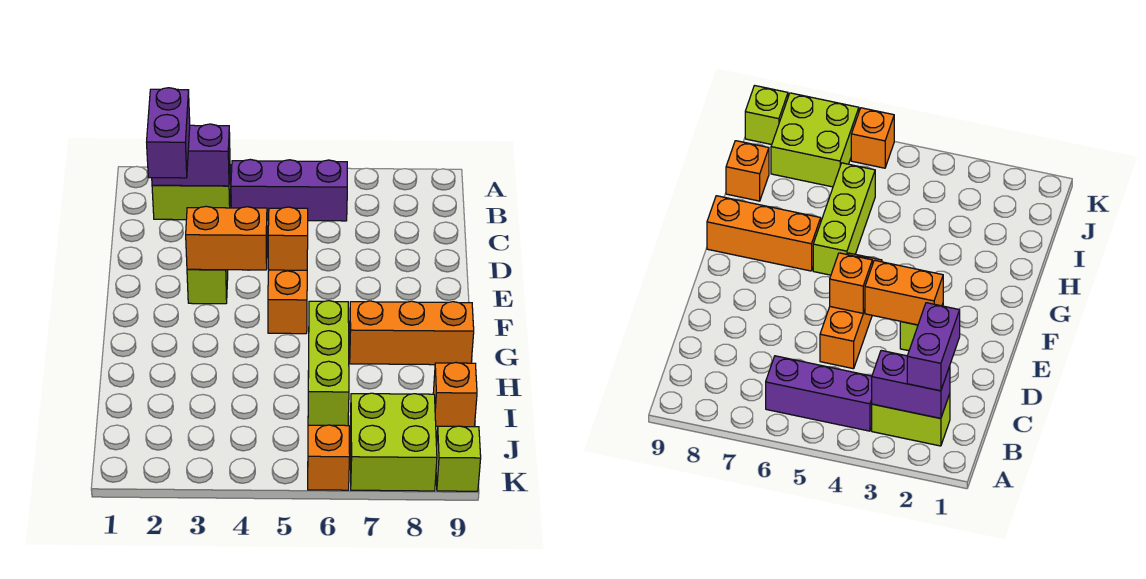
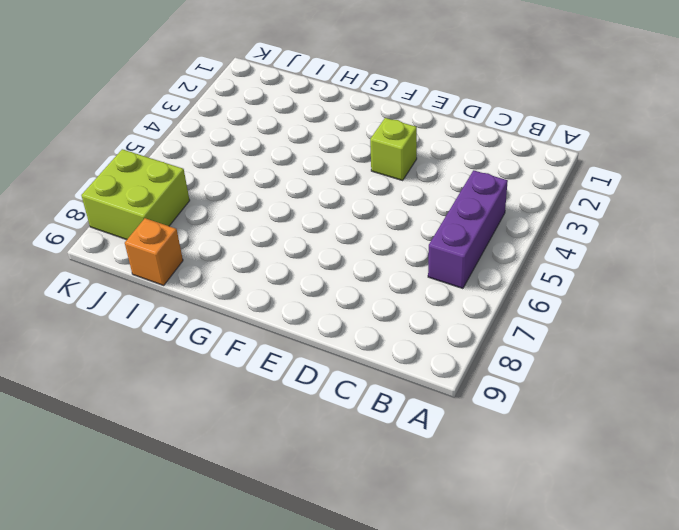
none -> lime 1x2 brick [152,175,231,220]
none -> orange 1x3 brick [268,270,307,334]
none -> lime 1x3 brick [308,301,349,426]

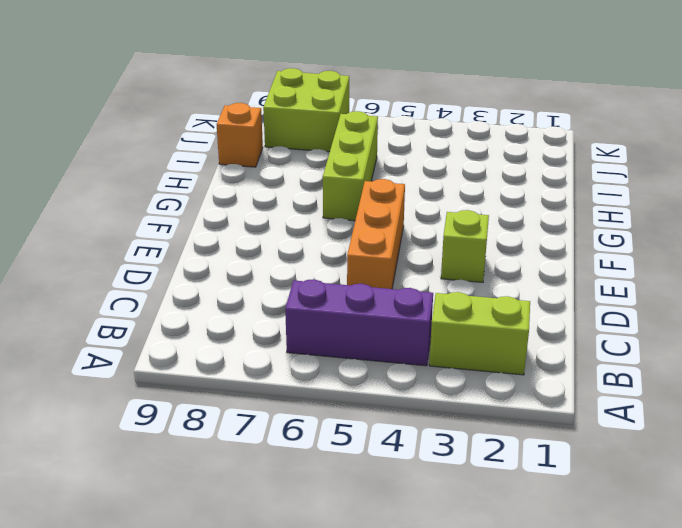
none -> orange 1x3 brick [349,301,474,365]
none -> orange 1x1 brick [308,425,350,490]
none -> lime 1x1 brick [436,426,481,491]

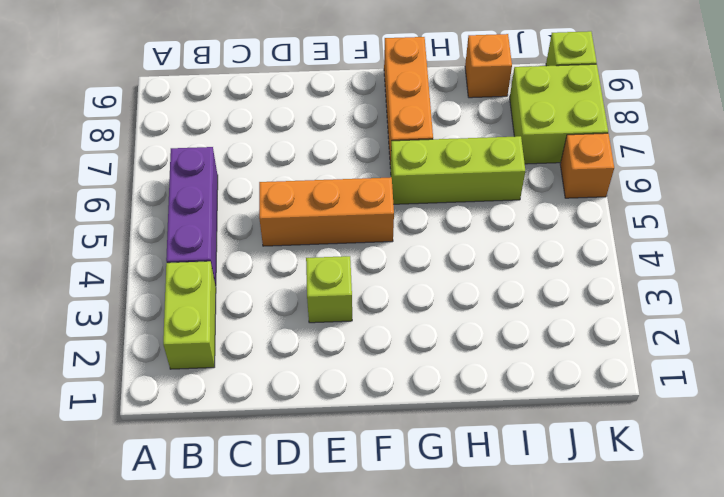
none -> purple 1x2 brick [152,124,230,186]
none -> orange 1x2 brick [186,206,267,270]
none -> orange 1x1 brick [268,207,308,270]

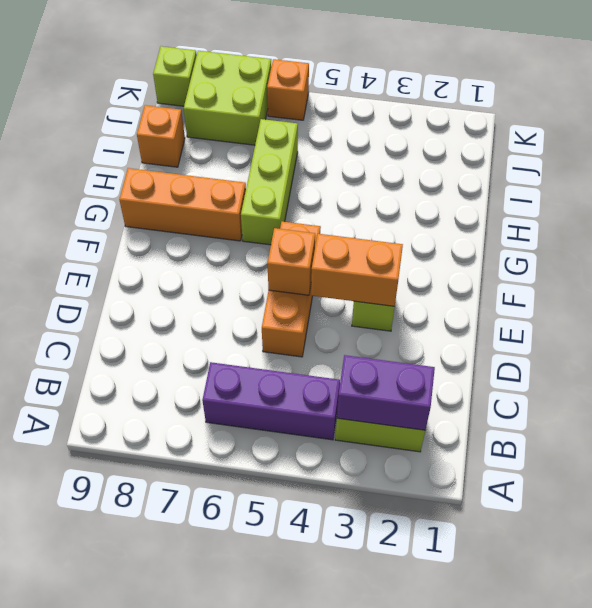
none -> purple 1x2 brick [147,88,190,178]

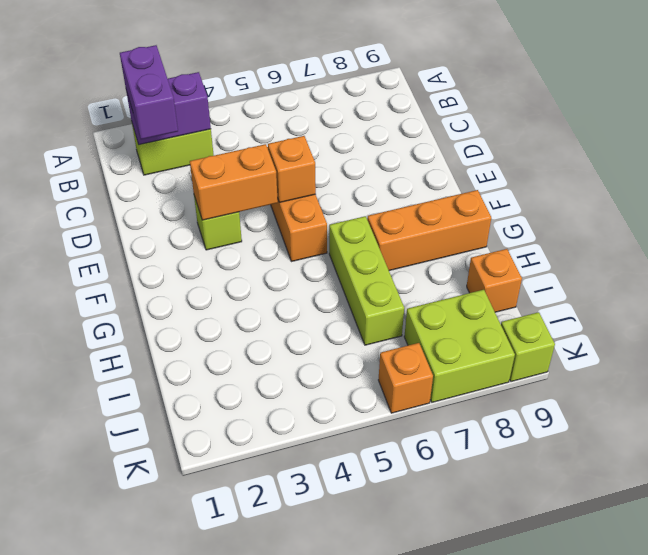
none -> purple 1x3 brick [231,159,347,221]

